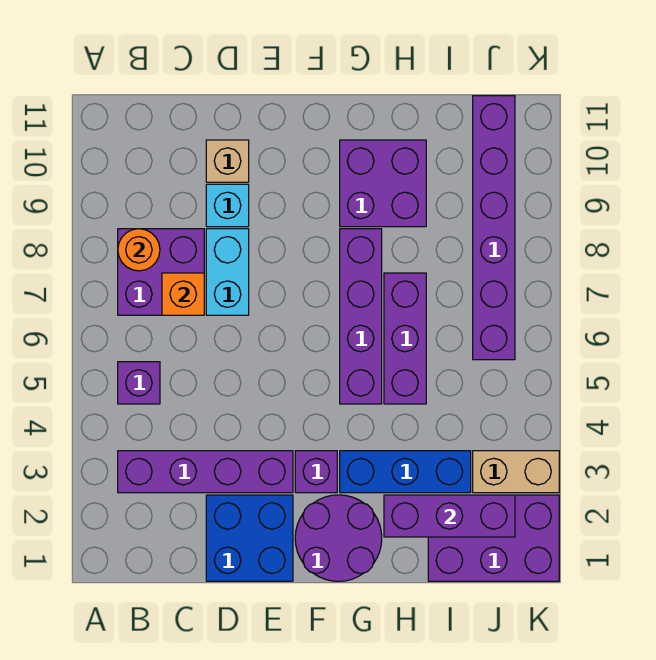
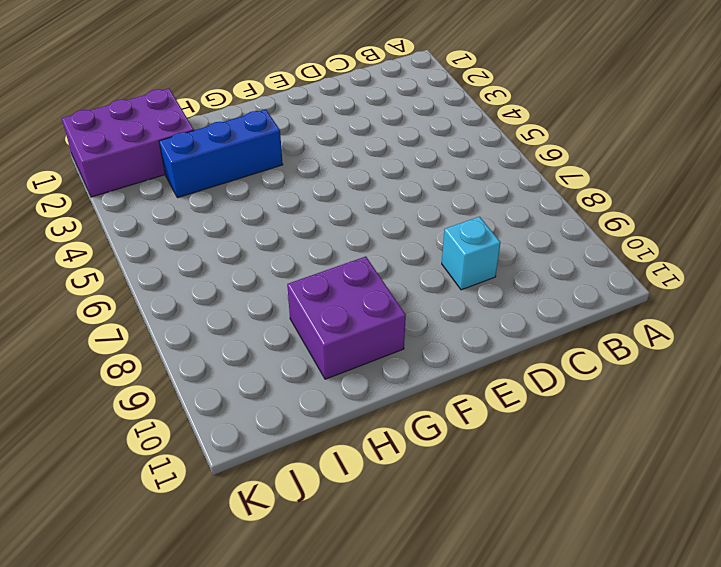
none -> purple 1x4 brick [118,451,293,493]
none -> purple 1x1 brick [118,362,160,404]
none -> purple 2x2 brick [118,229,204,315]

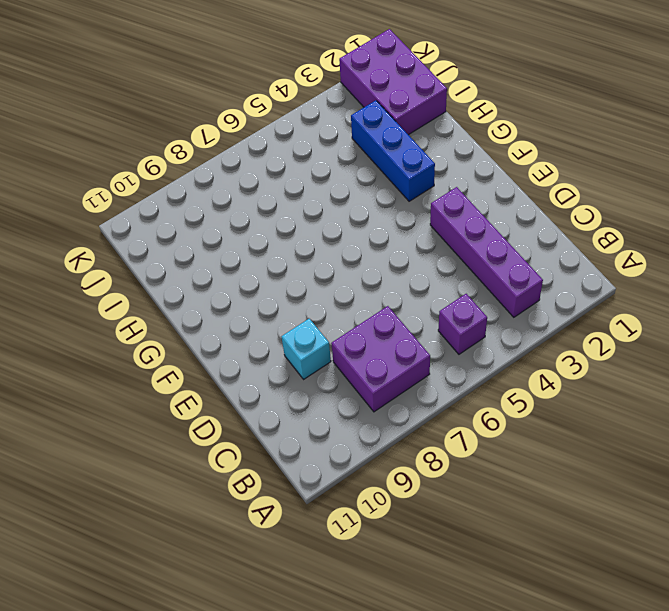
none -> blue 2x2 brick [206,495,293,581]
none -> cyan 1x2 brick [206,229,249,315]
none -> tan 1x1 brick [206,140,249,182]

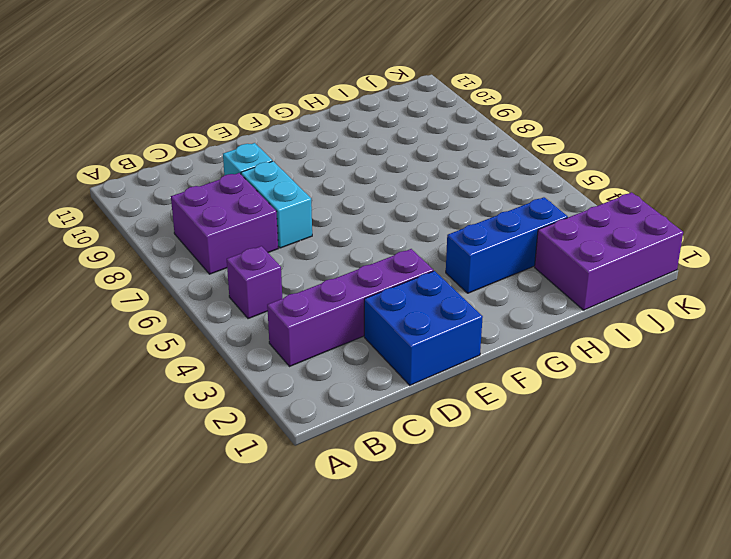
none -> tan 1x1 brick [206,140,249,182]
none -> purple 2x2 round brick [295,495,382,581]
none -> purple 1x1 brick [295,451,337,493]

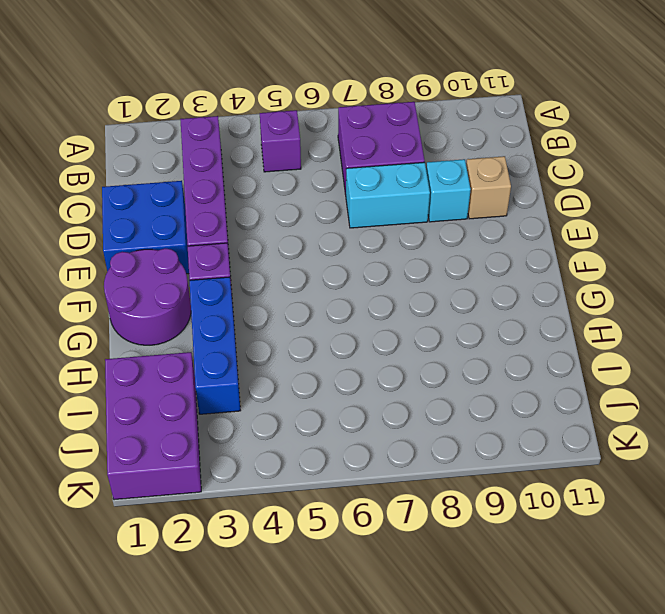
none -> purple 1x4 brick [340,229,382,404]
none -> purple 2x2 brick [340,140,426,227]
none -> purple 1x3 brick [384,273,426,404]

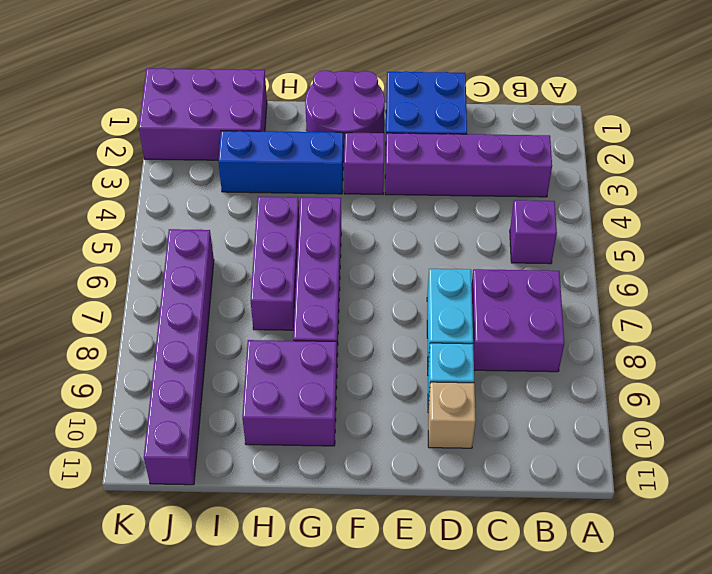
none -> tan 1x2 brick [473,451,559,493]
none -> orange 1x1 round brick [118,229,160,271]
none -> orange 1x1 brick [162,273,204,315]

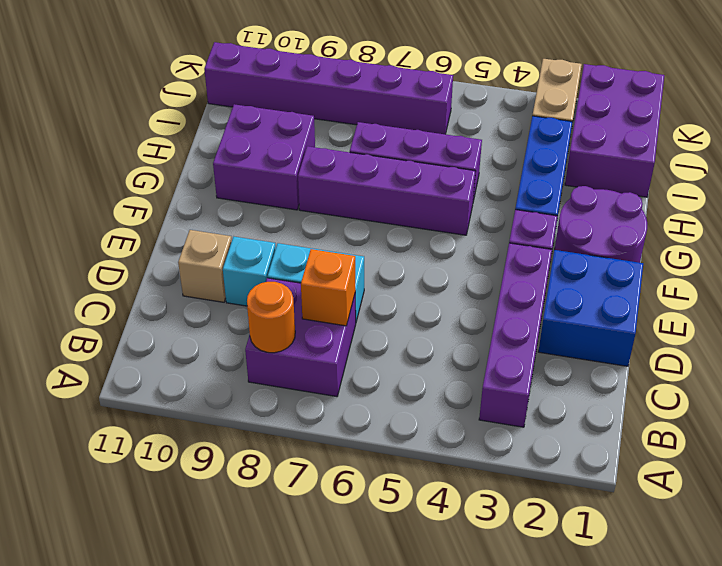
none -> purple 1x1 brick [118,362,160,404]
none -> purple 1x3 brick [384,495,515,537]

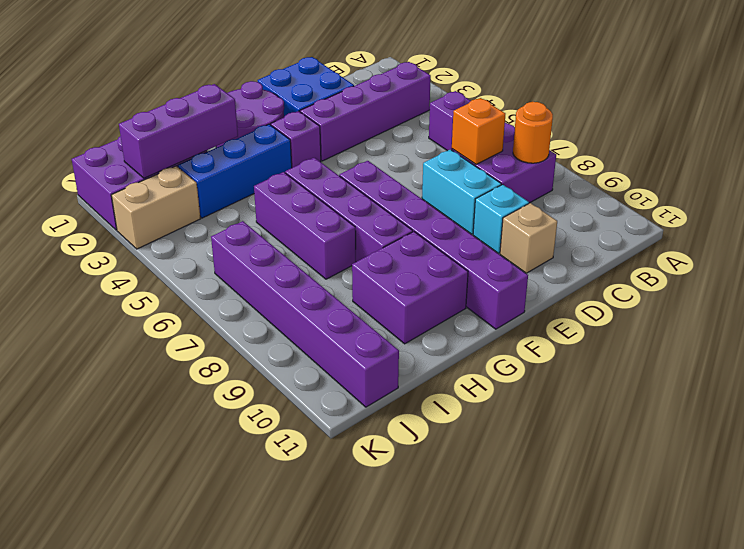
purple 1x6 brick [339,161,528,329] -> none

